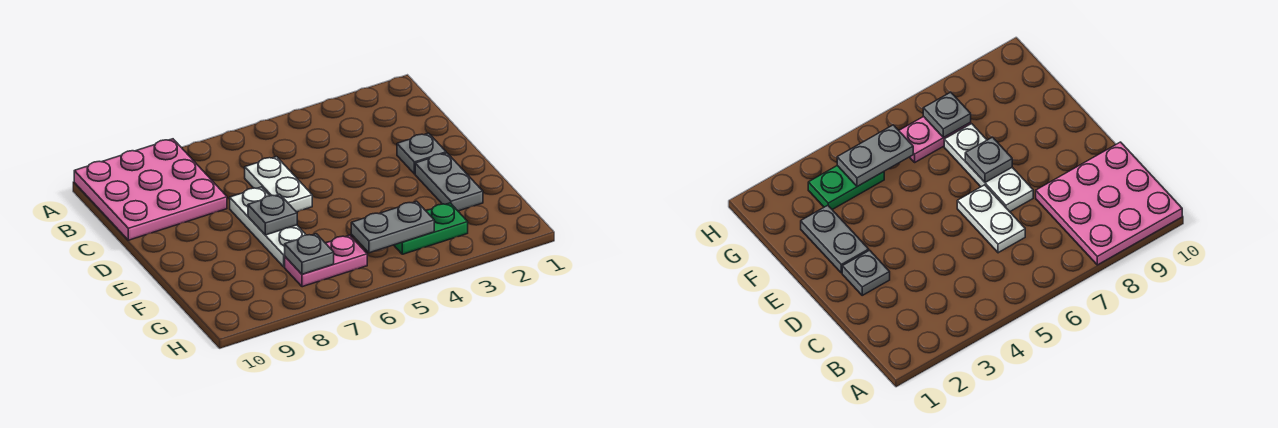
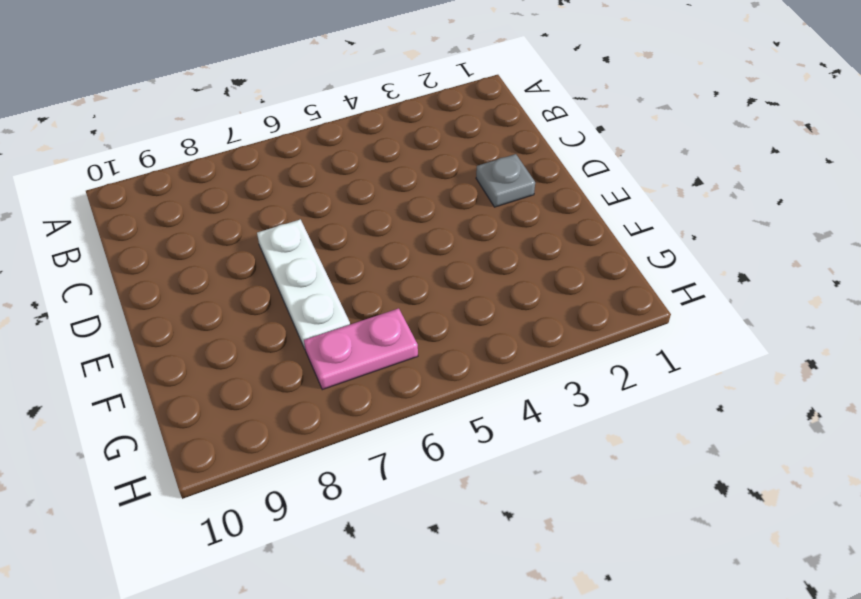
none -> pink 3x3 plate [74,139,227,240]
none -> white 1x2 plate [245,157,312,212]

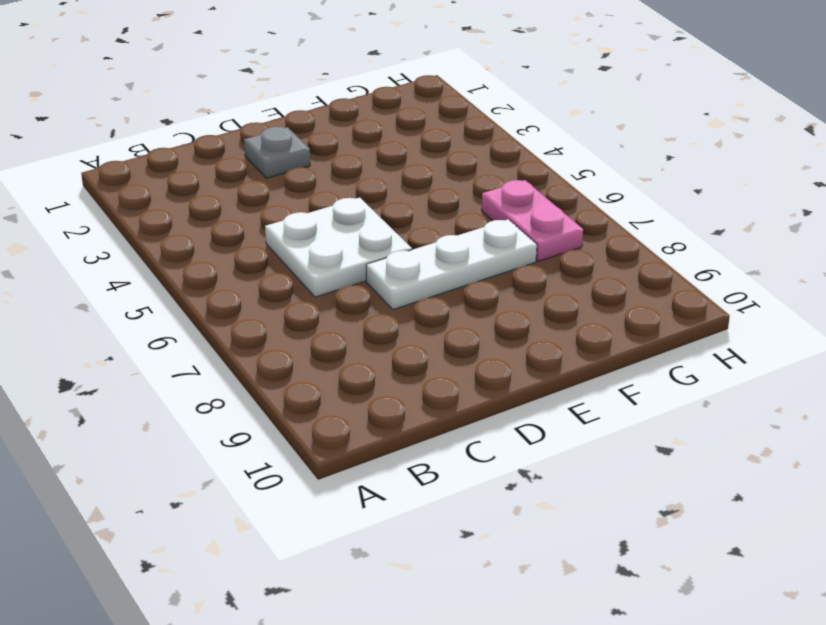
white 2x2 plate [265,198,412,297] -> white 1x2 plate [245,157,312,212]
none -> pink 3x3 plate [74,139,227,240]
none -> grey 1x2 plate [415,153,483,211]

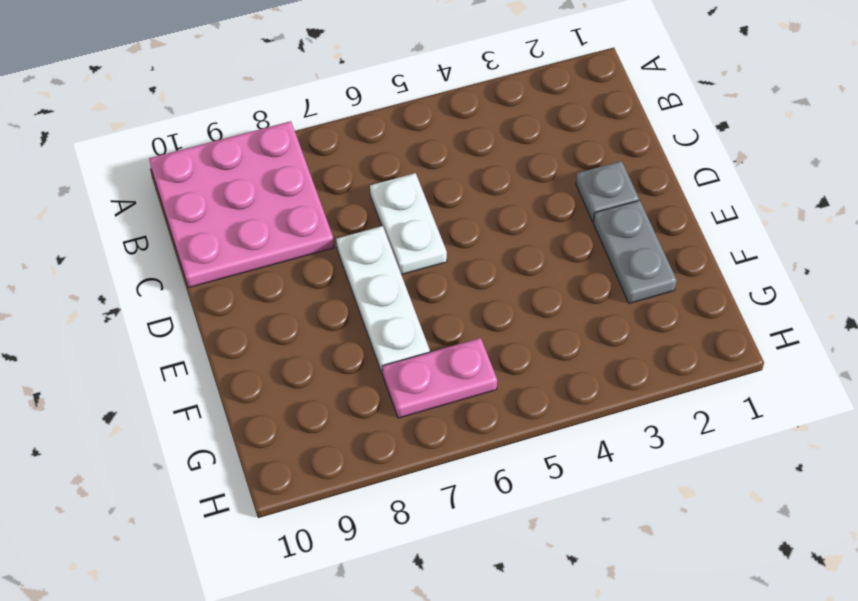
none -> green 1x2 plate [394,203,468,254]
none -> grey 1x1 plate [248,194,297,235]

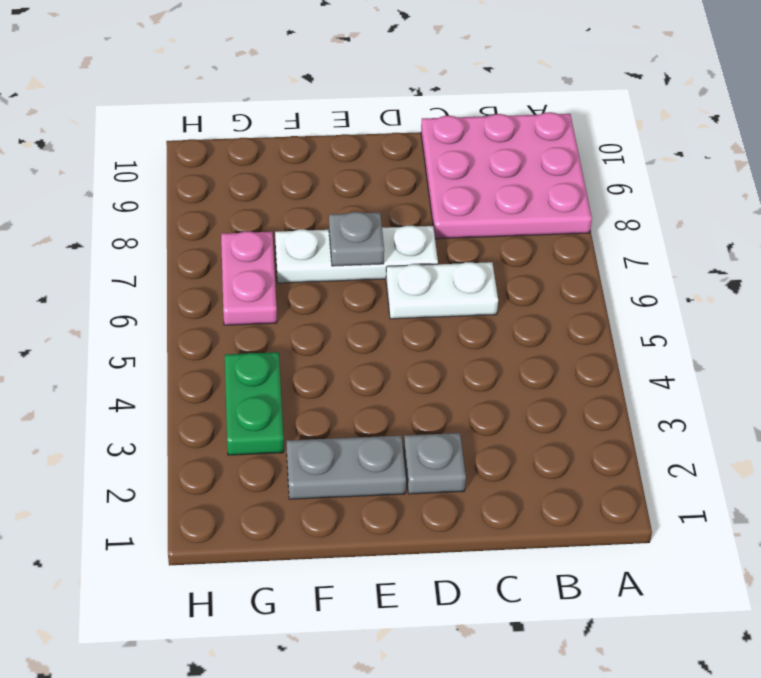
none -> grey 1x2 plate [351,201,434,253]
none -> grey 1x1 plate [285,234,334,274]

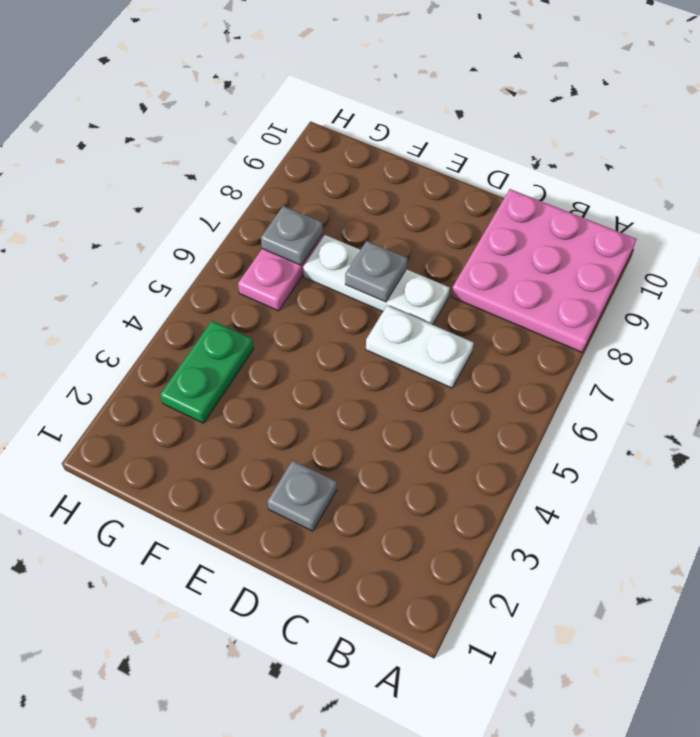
none -> grey 1x2 plate [415,153,483,211]
none -> grey 1x2 plate [351,201,434,253]

